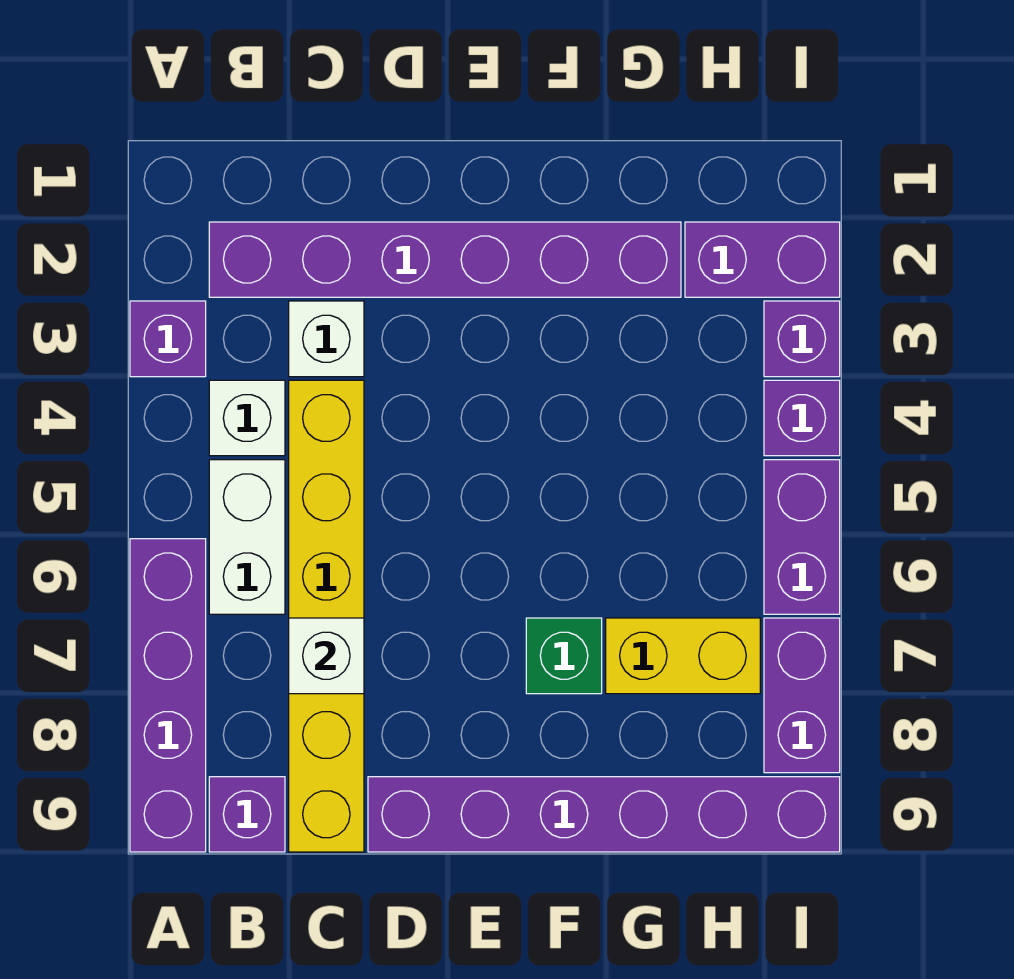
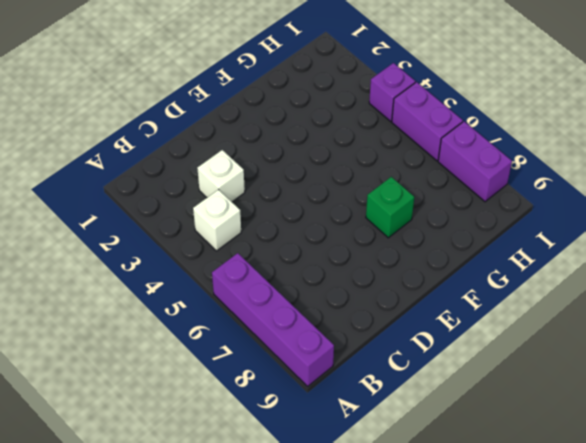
none -> purple 1x1 brick [130,301,206,377]
none -> purple 1x6 brick [209,222,681,297]
none -> white 1x2 brick [209,460,285,614]

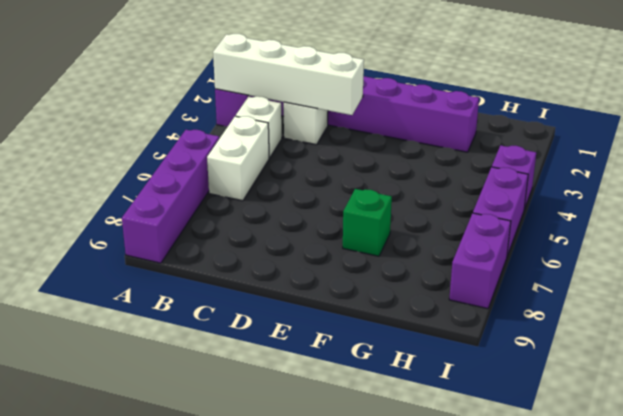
white 1x4 brick [213,34,364,115] -> none
none -> purple 1x1 brick [209,777,285,852]
none -> yellow 1x6 brick [289,380,364,852]
none -> purple 1x6 brick [368,777,840,852]

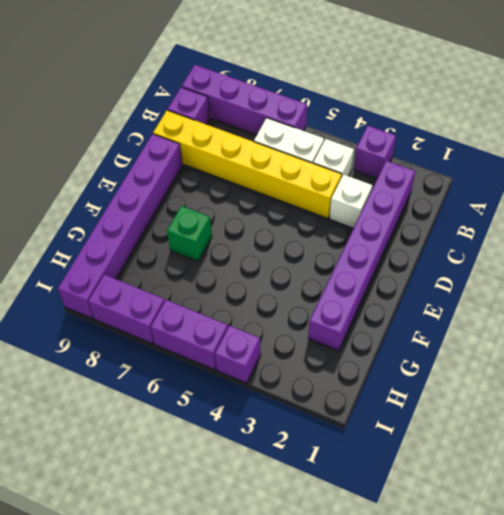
none -> yellow 1x2 brick [606,618,760,694]
none -> purple 1x2 brick [685,222,840,297]
none -> purple 1x1 brick [764,301,840,377]

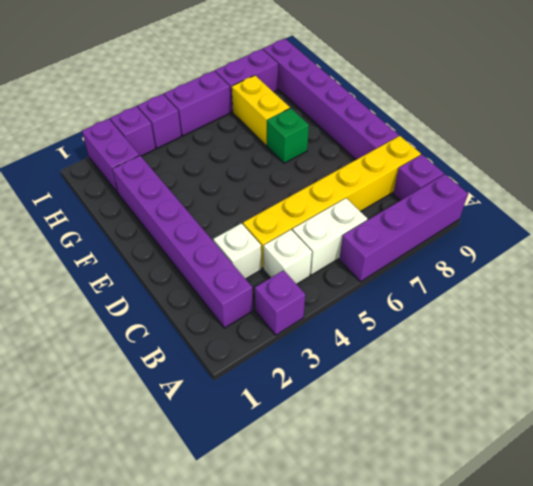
none -> white 1x1 brick [289,618,364,694]

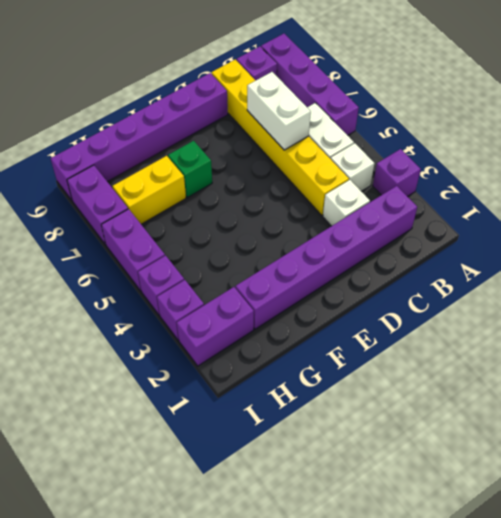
white 1x2 brick [247,72,311,150] -> white 1x1 brick [289,618,364,694]

